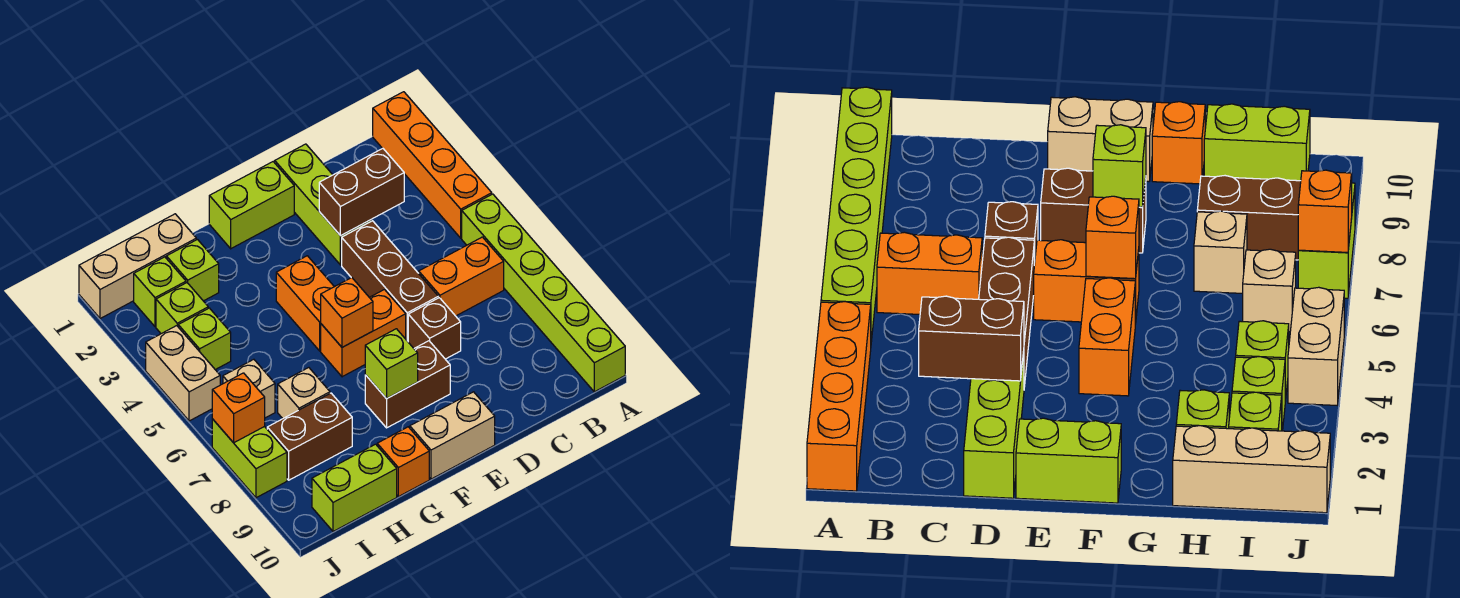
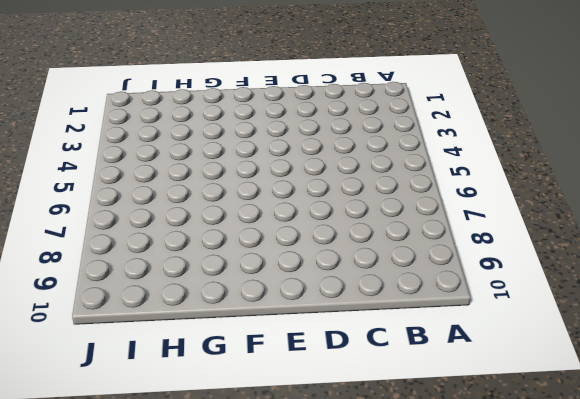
none -> orange 1x4 brick [373,92,492,238]
none -> lime 1x6 brick [462,194,625,392]
none -> orange 1x2 brick [419,237,504,316]

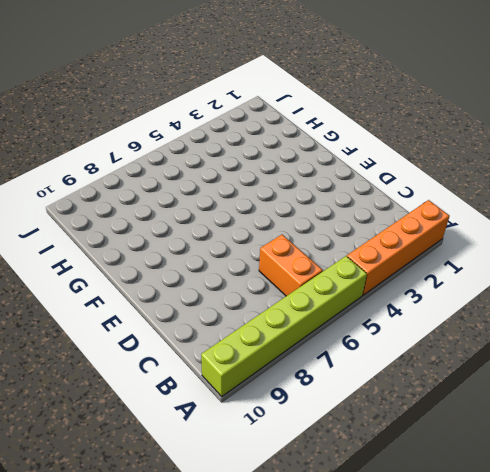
none -> lime 1x3 brick [275,144,372,265]
none -> brown 1x3 brick [342,221,438,341]
none -> brown 1x1 brick [408,298,461,359]

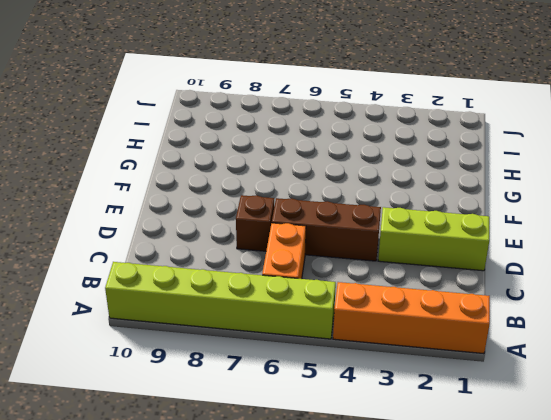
none -> lime 1x2 brick [209,162,294,249]
none -> orange 1x2 brick [321,290,406,377]
none -> brown 1x2 brick [365,341,450,428]

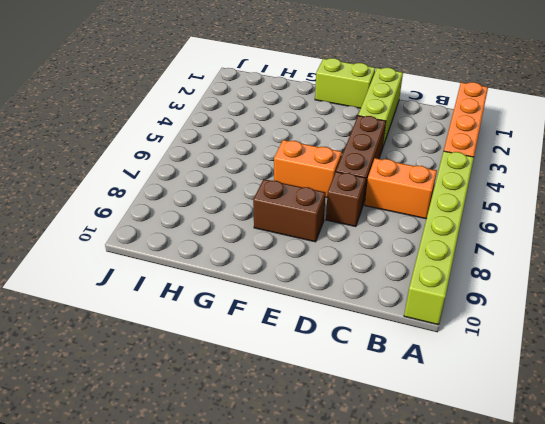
none -> tan 1x2 brick [410,392,495,479]
none -> orange 1x2 brick [276,256,334,351]
none -> orange 1x1 brick [377,427,429,497]

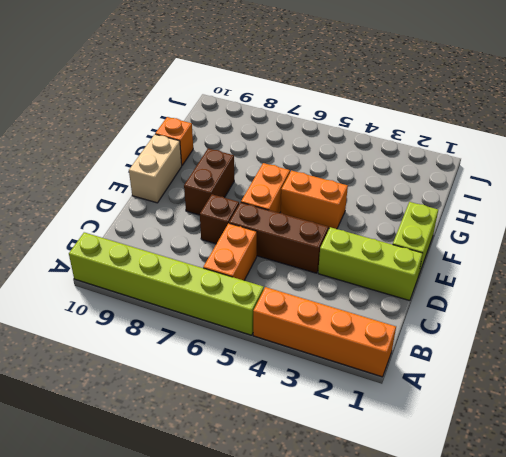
none -> tan 1x3 brick [79,214,196,319]
none -> lime 1x1 brick [166,240,219,301]
none -> tan 1x1 brick [278,368,330,419]

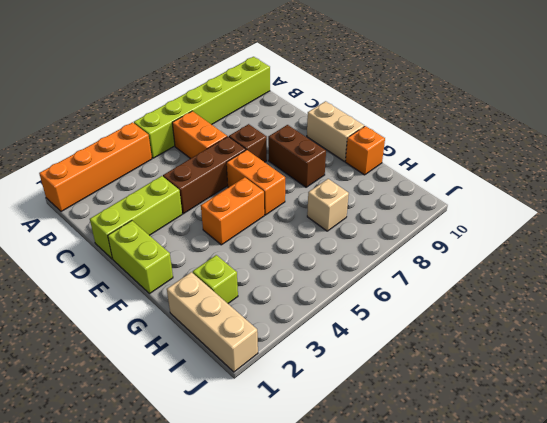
none -> brown 1x2 brick [267,393,352,480]
none -> lime 1x2 brick [312,444,397,532]
none -> lime 1x1 brick [134,257,186,327]

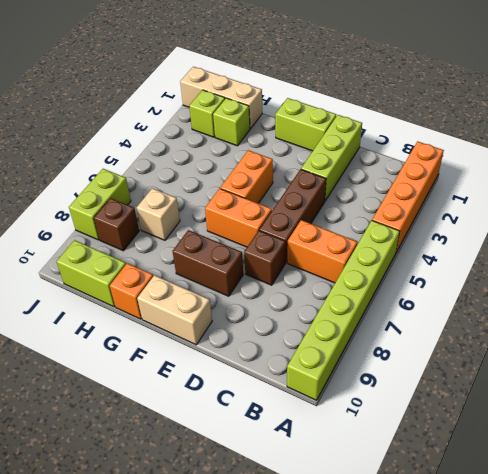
brown 1x1 brick [94,198,139,251] -> brown 1x2 brick [267,393,352,480]
none -> lime 1x1 brick [156,283,208,334]
none -> lime 1x1 brick [178,308,231,370]
none -> tan 1x1 brick [223,359,275,418]

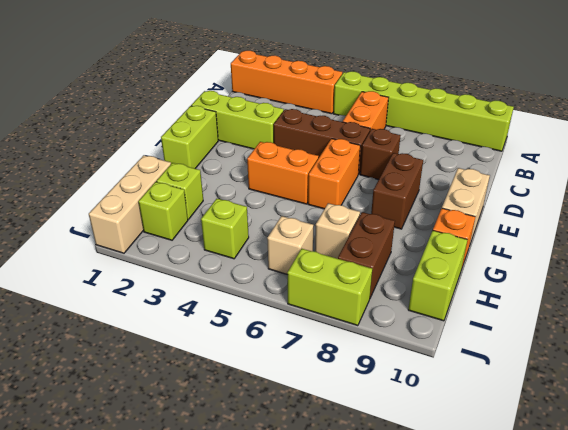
none -> lime 1x1 brick [156,283,208,334]
none -> tan 1x2 brick [146,326,220,421]
none -> brown 1x2 brick [319,148,404,236]

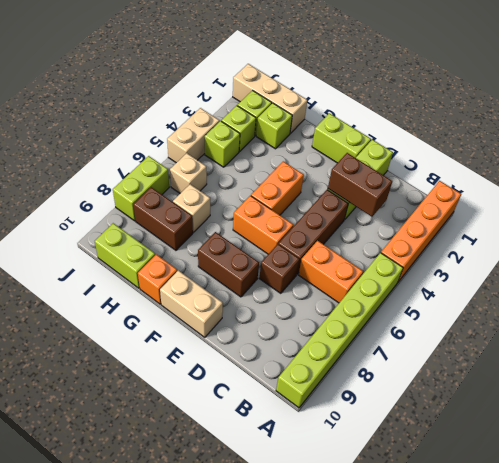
none -> orange 1x1 brick [321,278,373,347]
none -> lime 1x1 brick [365,329,418,399]
none -> orange 1x1 brick [212,373,265,443]

